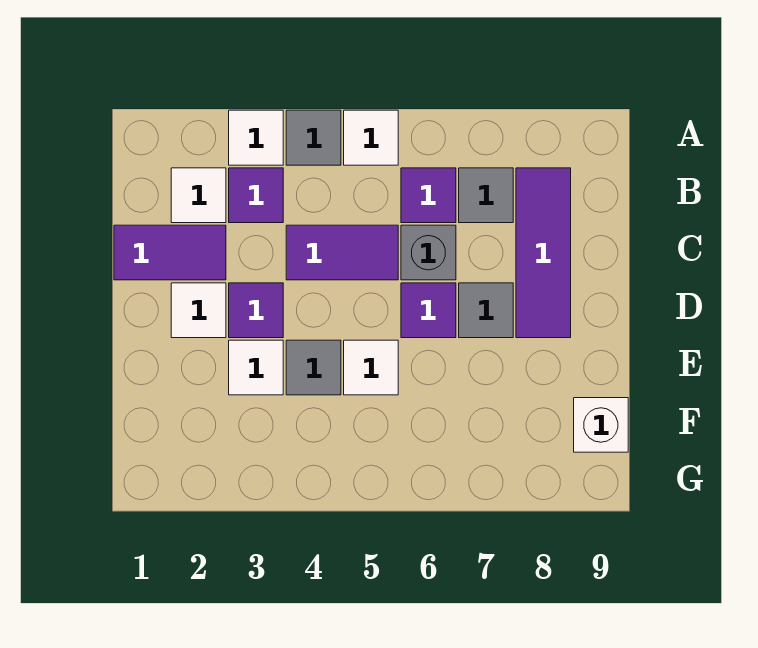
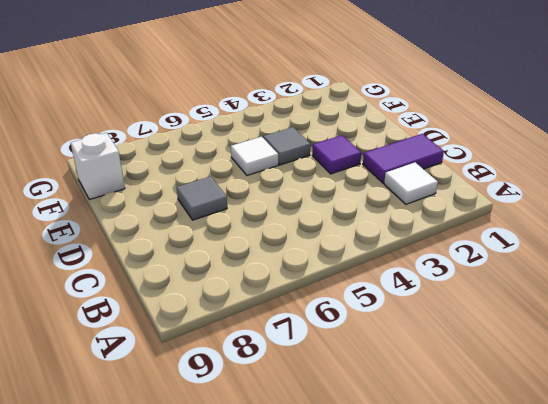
none -> white 1x1 tile [229,110,283,165]
none -> grey 1x1 tile [286,110,341,165]
none -> white 1x1 tile [344,110,398,165]

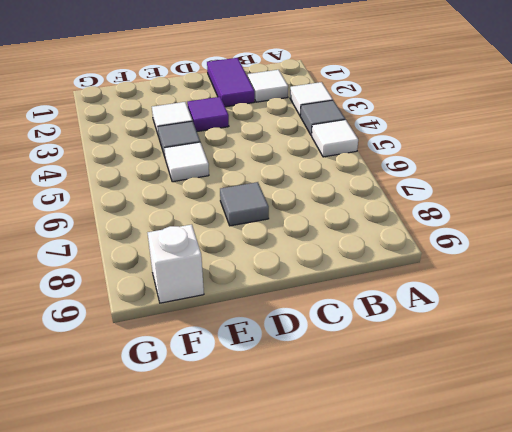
none -> purple 1x1 tile [229,168,283,223]
none -> purple 1x1 tile [401,168,456,223]
none -> grey 1x1 tile [459,168,513,223]

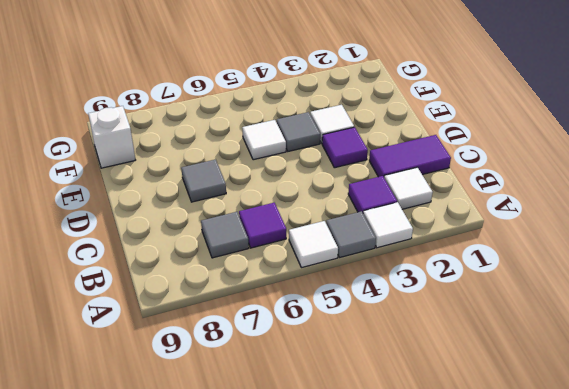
none -> purple 1x3 tile [516,168,571,338]
none -> purple 1x2 tile [286,225,398,280]
none -> grey 1x1 brick [401,225,456,280]

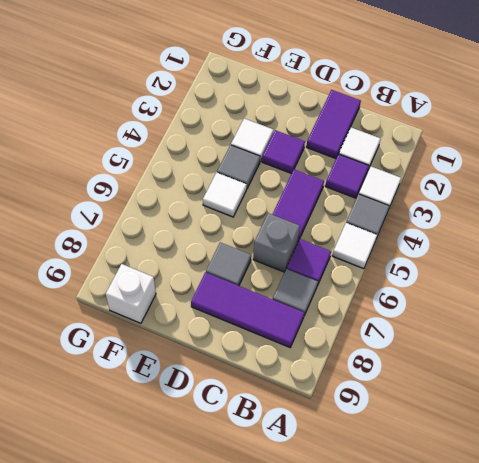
none -> white 1x1 tile [171,283,226,338]
none -> purple 1x1 tile [401,283,456,338]

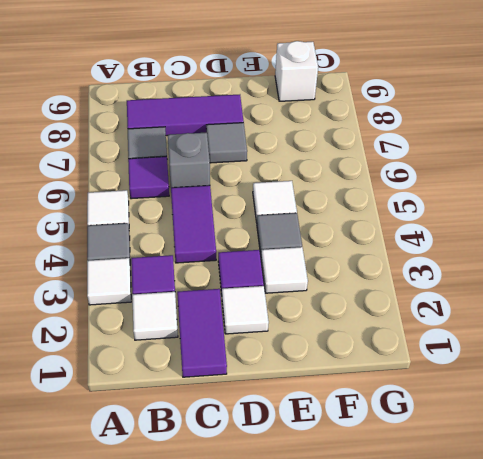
none -> purple 1x1 tile [401,283,456,338]

